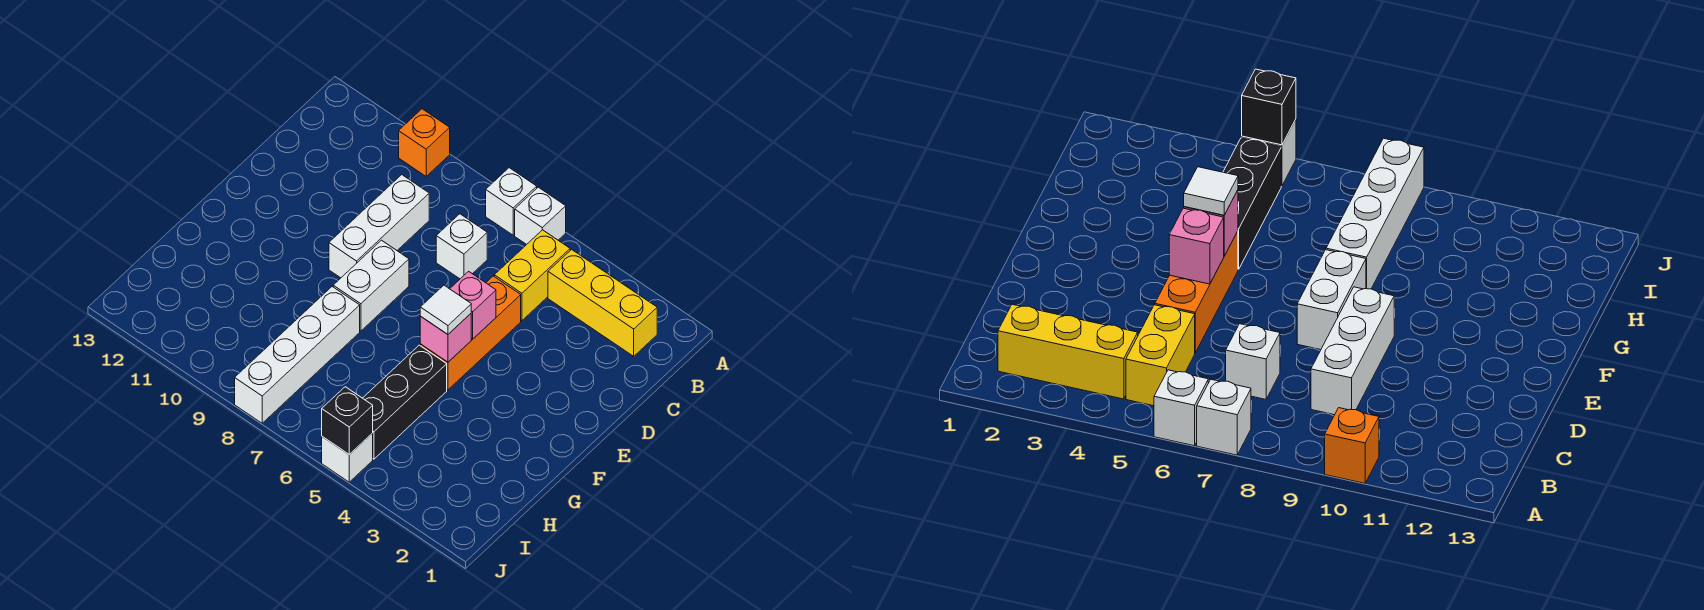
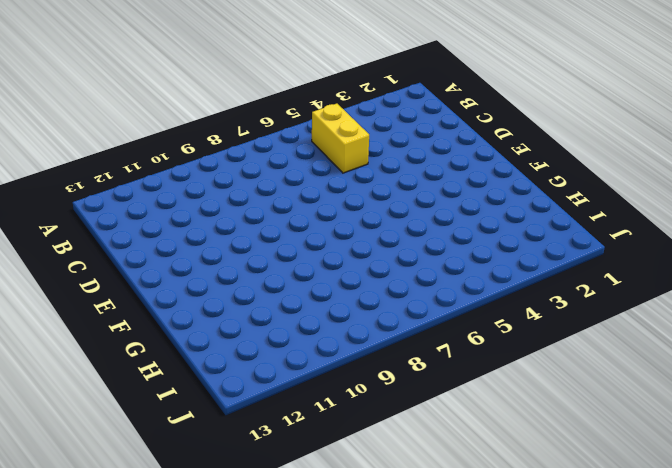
none -> white 1x1 brick [515,187,566,245]
none -> white 1x1 brick [486,168,537,235]
none -> orange 1x1 brick [399,109,450,176]

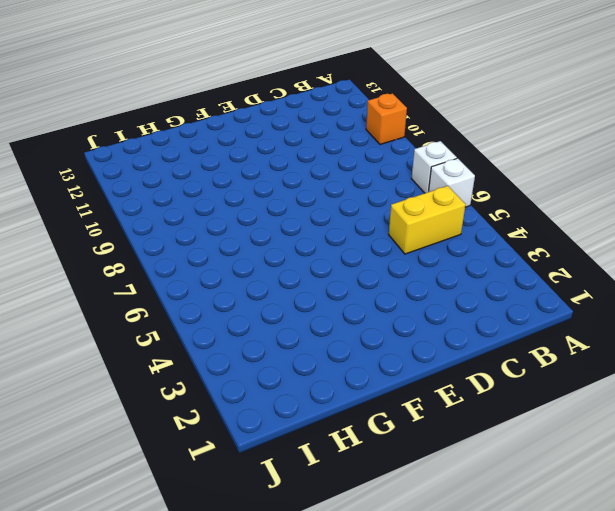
none -> yellow 1x3 brick [548,250,657,356]
none -> white 1x1 brick [436,214,487,279]
none -> white 1x3 brick [329,175,429,278]

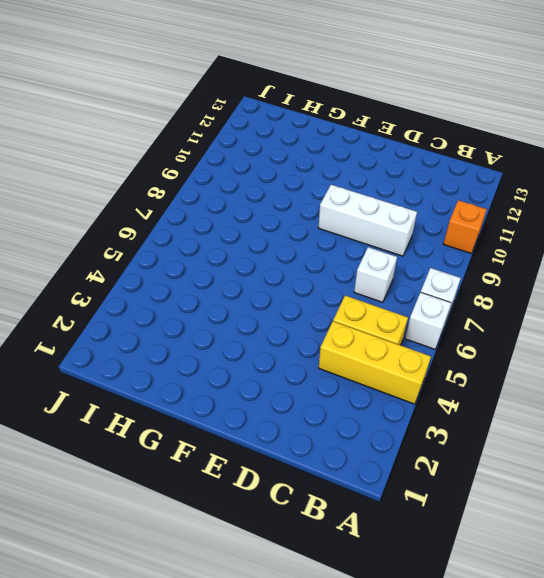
yellow 1x3 brick [319,321,431,404] -> yellow 1x3 brick turned to [548,250,657,356]
none -> orange 1x3 brick [420,276,521,390]
none -> white 1x2 brick [333,240,409,331]
none -> black 1x3 brick [363,345,447,459]

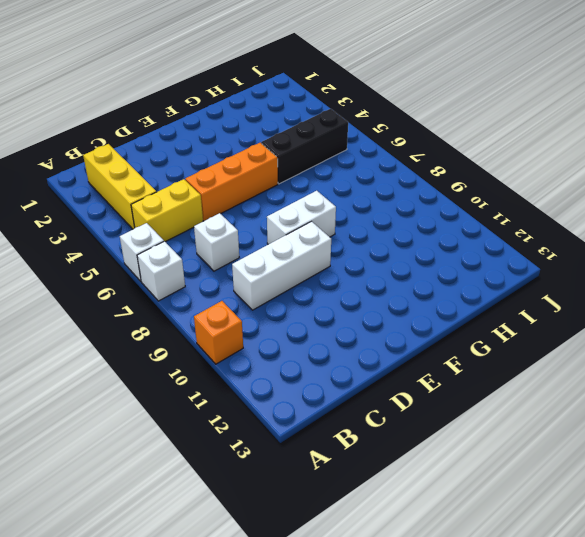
none -> white 1x4 brick [235,287,360,423]
none -> white 1x1 brick [322,433,373,482]
none -> pink 1x1 brick [450,271,496,339]

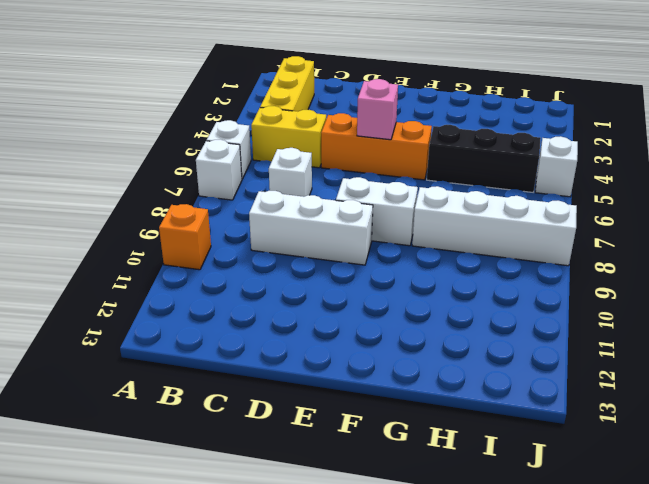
none -> pink 1x1 brick [420,314,471,362]
none -> black 1x1 brick [322,387,373,455]
none -> white 1x1 tile [420,285,471,334]

